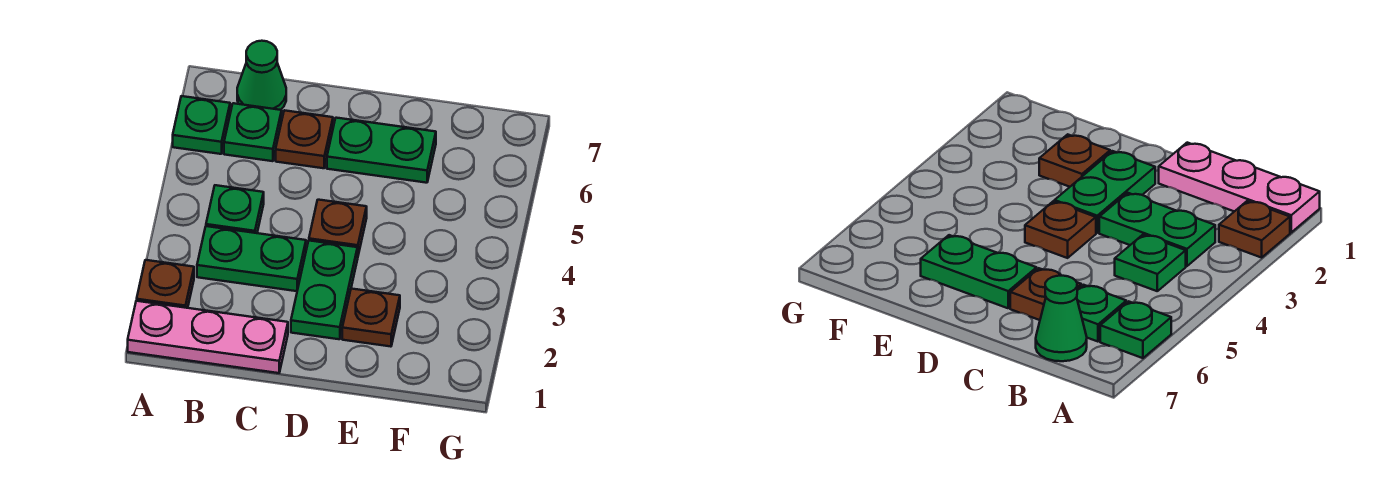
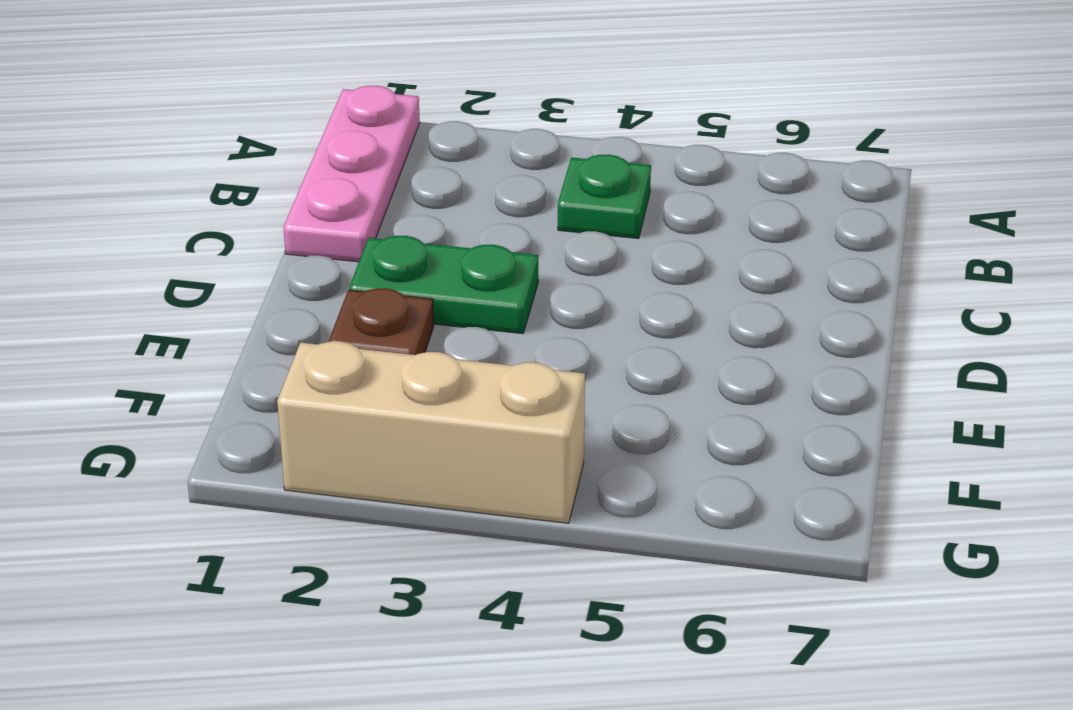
tan 1x3 brick [277,341,585,523] -> none
none -> brown 1x1 plate [137,260,194,308]
none -> green 1x1 plate [173,96,230,154]
none -> green 1x2 plate [197,226,306,291]

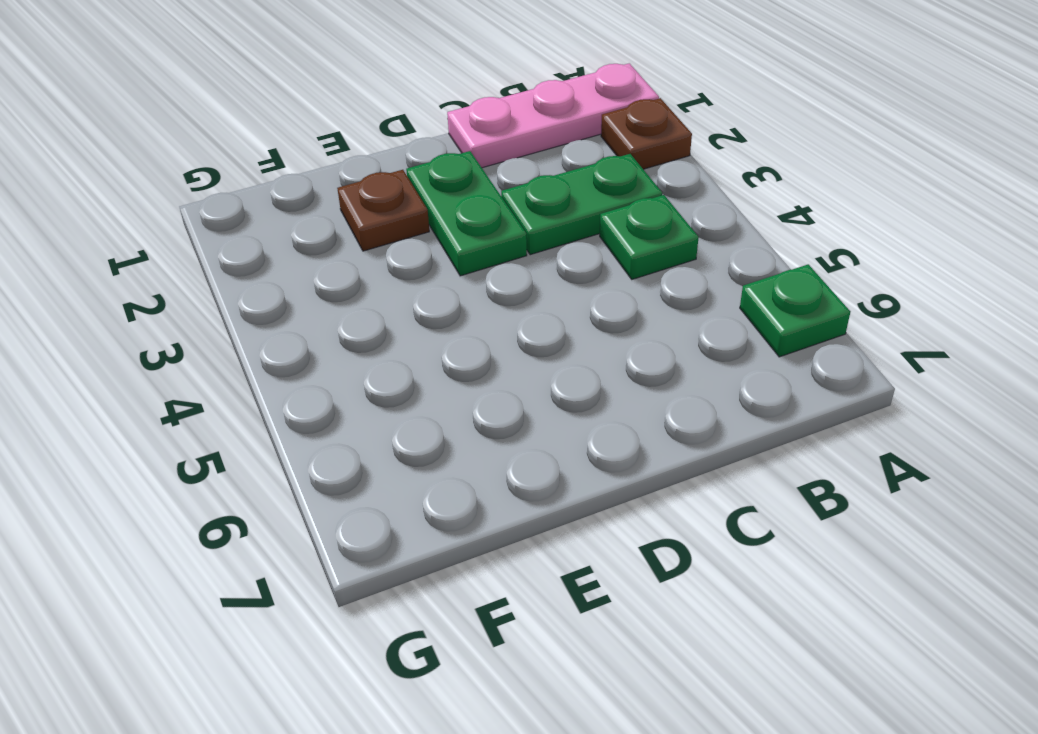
none -> green 1x1 plate [224,103,282,161]
none -> green 1x1 cone [237,41,286,110]
none -> brown 1x1 plate [276,110,333,168]

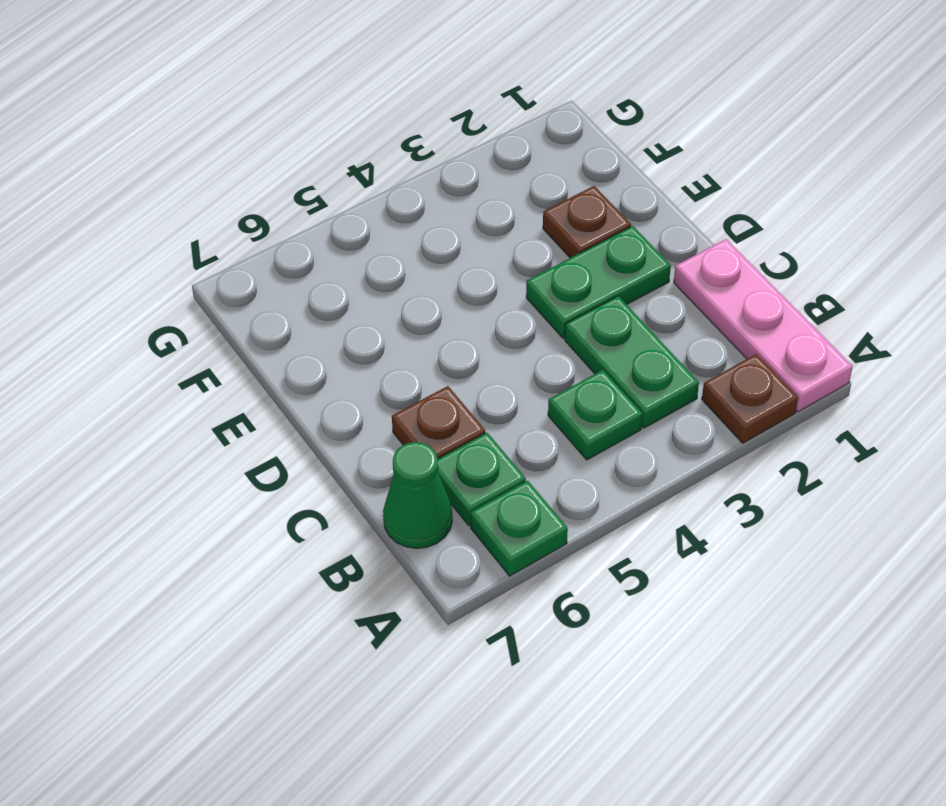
none -> brown 1x1 plate [309,200,367,255]
none -> green 1x2 plate [327,118,436,183]

